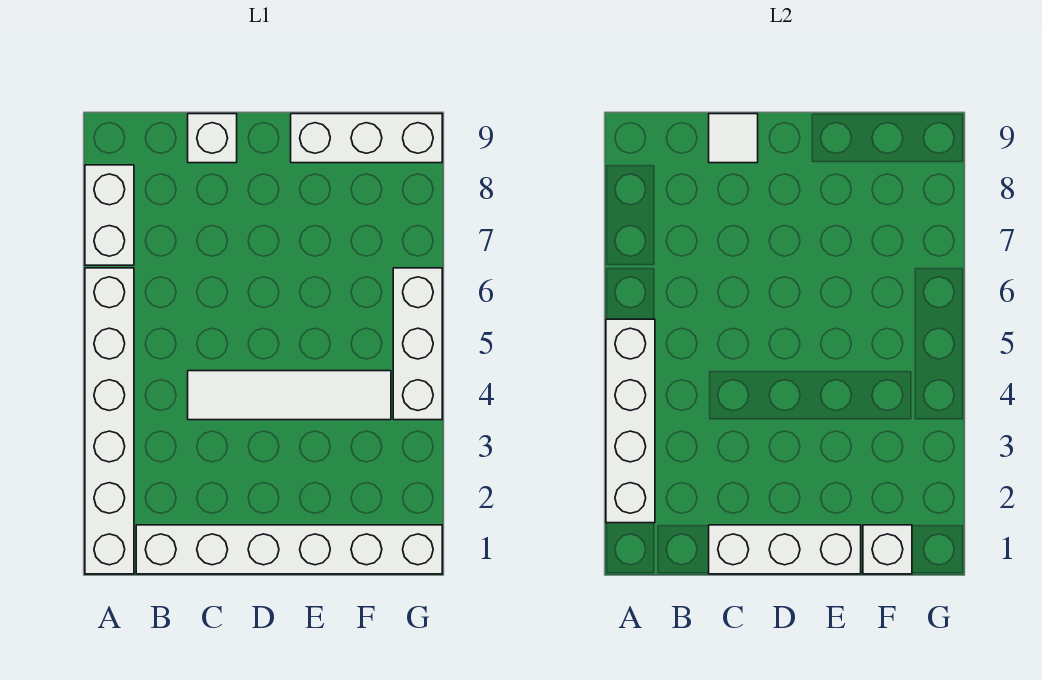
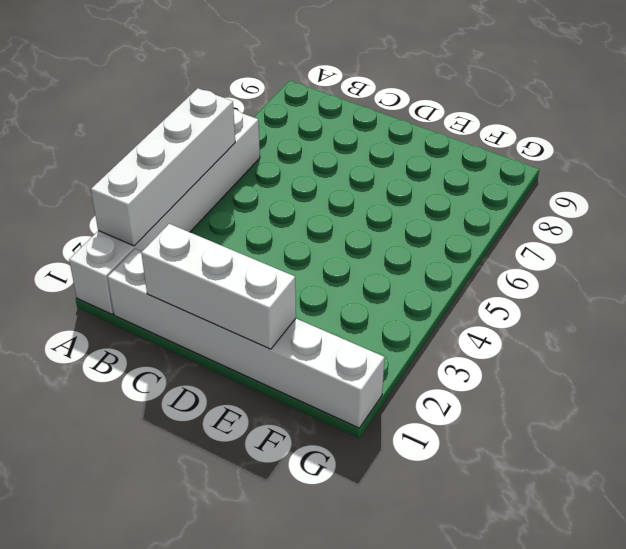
none -> white 1x2 brick [85,165,134,265]
none -> white 1x4 tile [188,371,391,420]

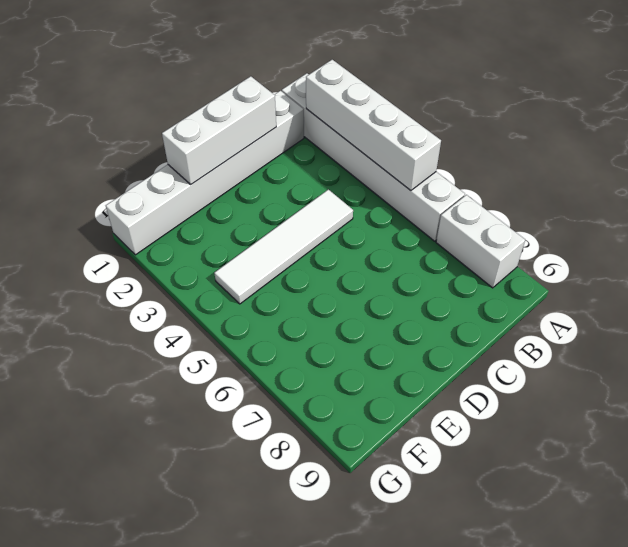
none -> white 1x1 brick [188,114,237,163]
none -> white 1x3 brick [291,114,442,163]

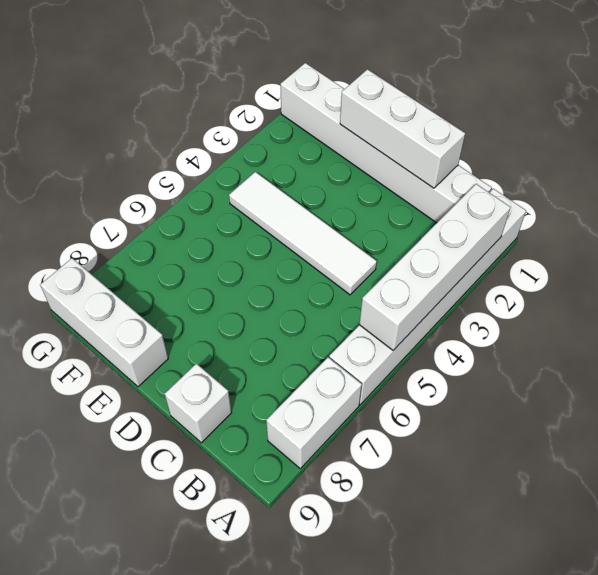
none -> white 1x3 brick [393,268,442,420]
none -> white 1x1 tile [709,114,758,163]

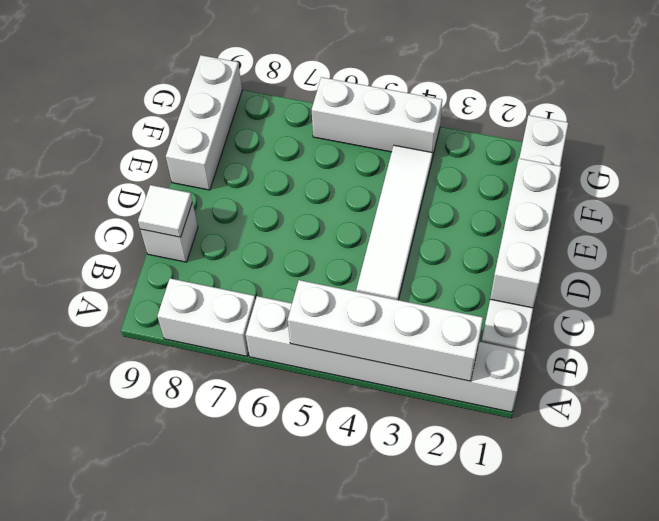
none -> white 1x1 brick [863,525,912,574]

